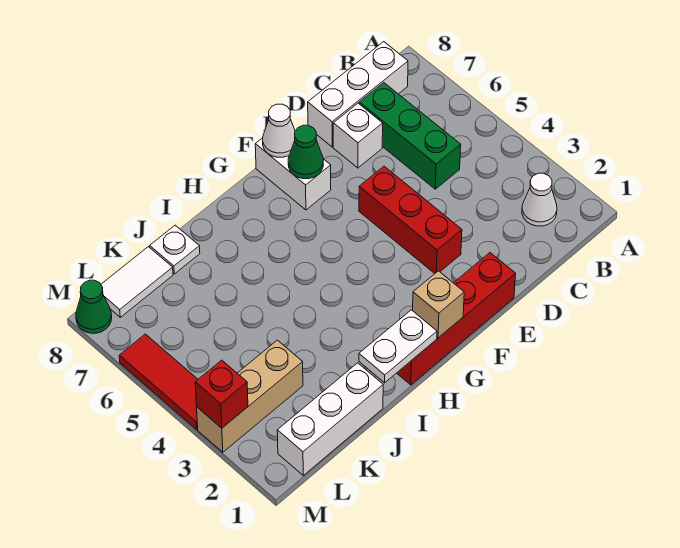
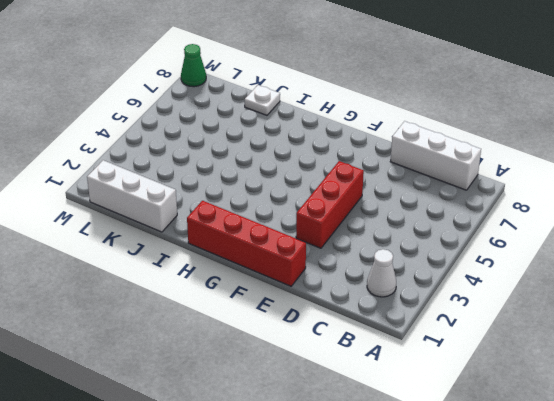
none -> green 1x3 brick [359,83,461,189]
none -> white 1x1 brick [333,103,383,168]
none -> white 1x2 brick [255,138,331,210]

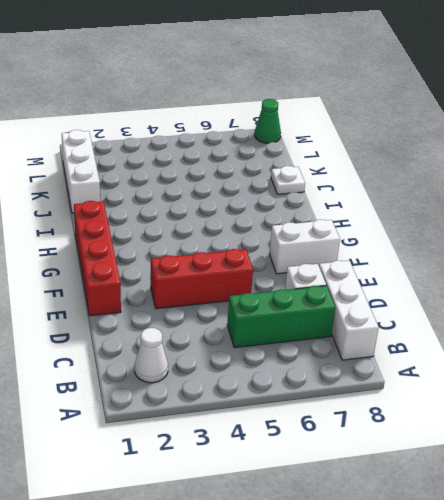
none -> tan 1x3 brick [197,340,303,452]
none -> white 1x2 tile [101,247,173,317]
none -> red 1x3 tile [119,334,198,429]

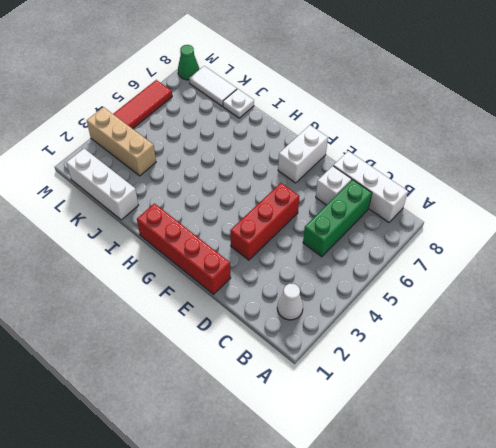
none -> green 1x1 cone [288,125,323,179]
none -> white 1x1 cone [263,104,295,157]
none -> tan 1x1 brick [413,271,464,338]

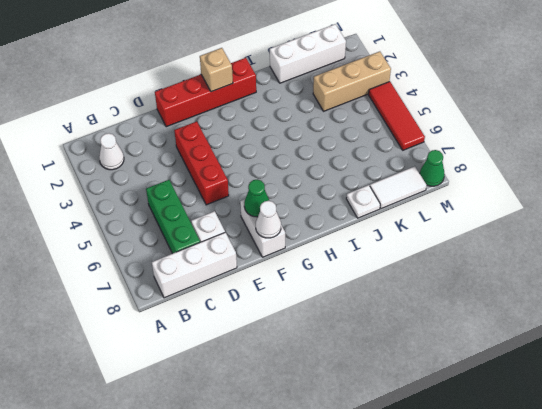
none -> white 1x2 plate [359,310,437,383]
none -> red 1x1 brick [195,360,248,428]

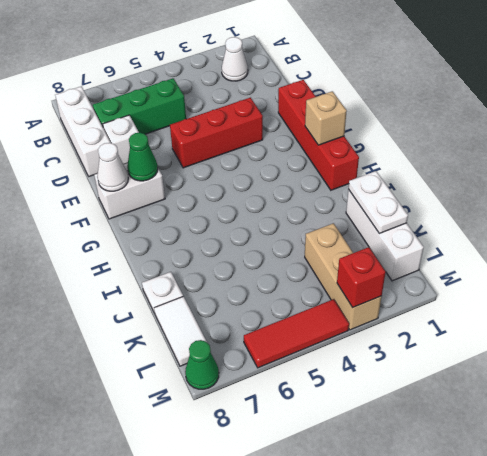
white 1x2 plate [348,171,408,233] -> white 1x2 plate moved to [359,310,437,383]

